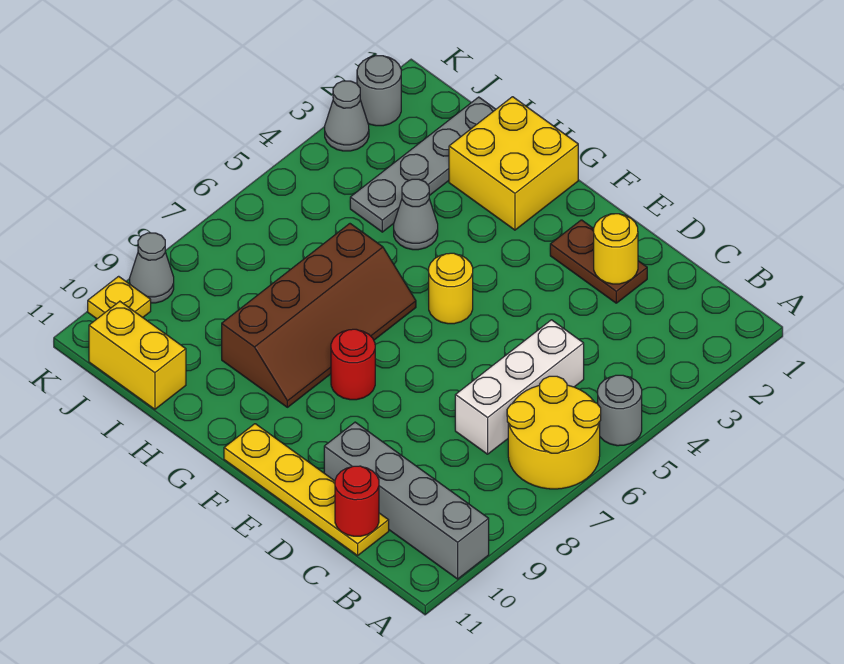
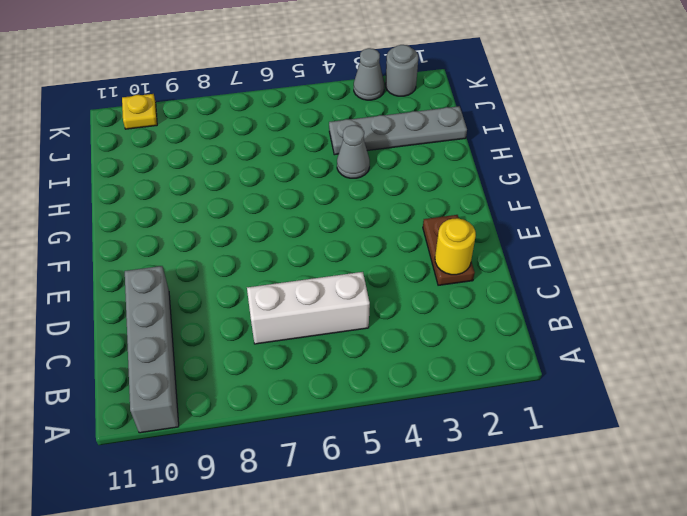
none -> grey 1x1 round brick [598,375,642,446]
none -> yellow 2x2 round brick [507,376,601,489]
none -> yellow 1x4 plate [224,424,389,556]

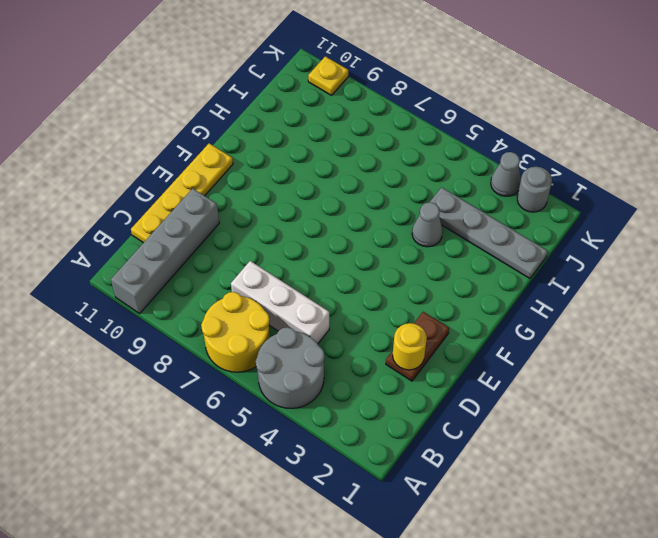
grey 2x2 round brick [256,327,325,408] -> grey 1x1 round brick [598,375,642,446]
none -> yellow 1x1 round brick [429,253,473,324]
none -> red 1x1 round brick [331,329,375,400]
none -> yellow 2x2 brick [449,97,578,230]

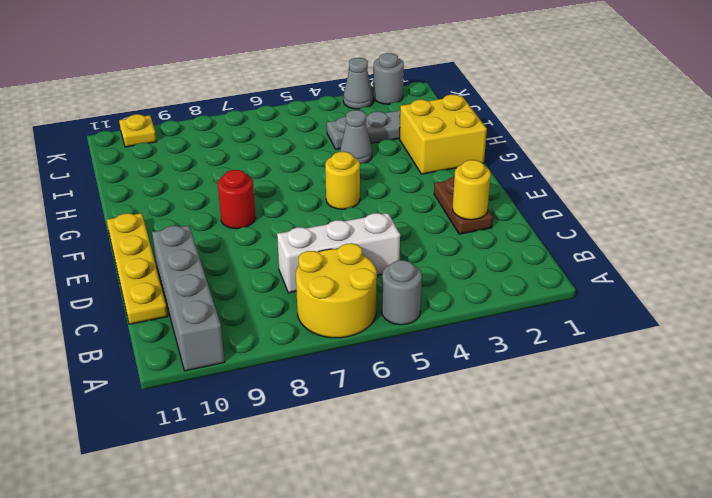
none -> brown 2x4 slope [222,224,416,407]
none -> yellow 1x2 brick [89,301,186,409]
none -> grey 1x1 cone [130,233,174,303]

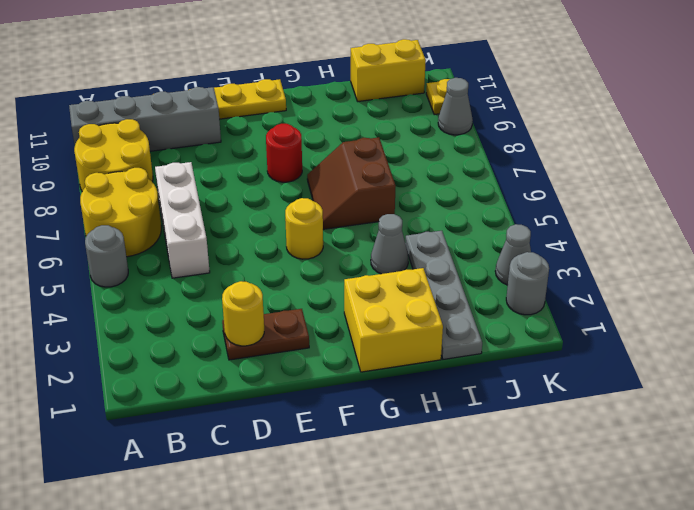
yellow 2x2 round brick [74,119,153,191] -> none
brown 2x2 slope [307,137,396,229] -> brown 2x4 slope [222,224,416,407]
none -> red 1x1 round brick [335,466,379,536]

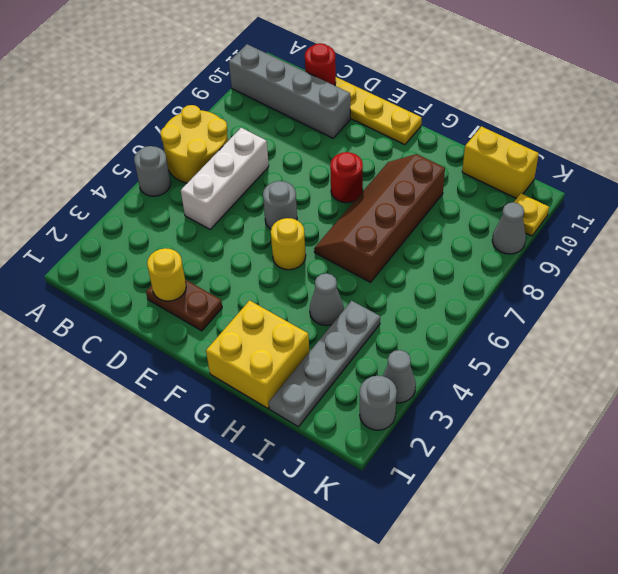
grey 1x1 round brick [263,181,297,229] -> none

